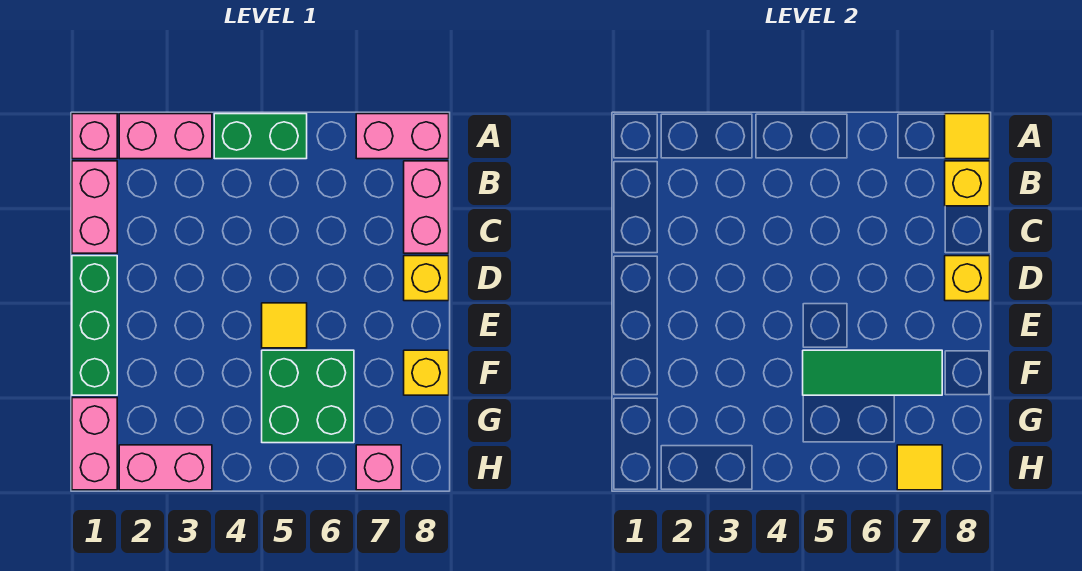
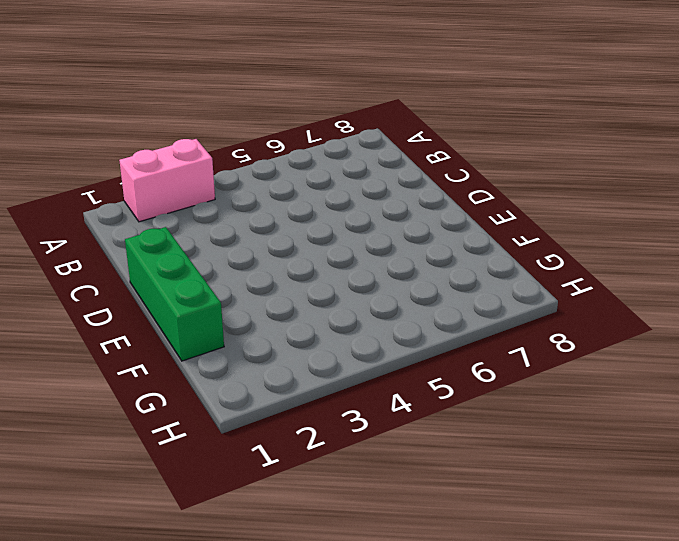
none -> pink 1x1 brick [72,114,117,159]
none -> green 1x2 brick [214,114,307,159]
none -> pink 1x2 brick [356,114,449,159]

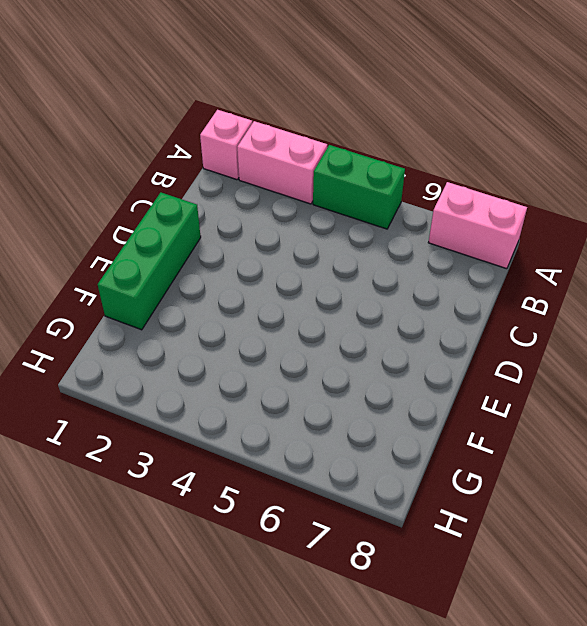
none -> pink 1x2 brick [72,161,117,253]
none -> pink 1x2 brick [404,161,449,253]
none -> yellow 1x1 brick [404,256,449,301]

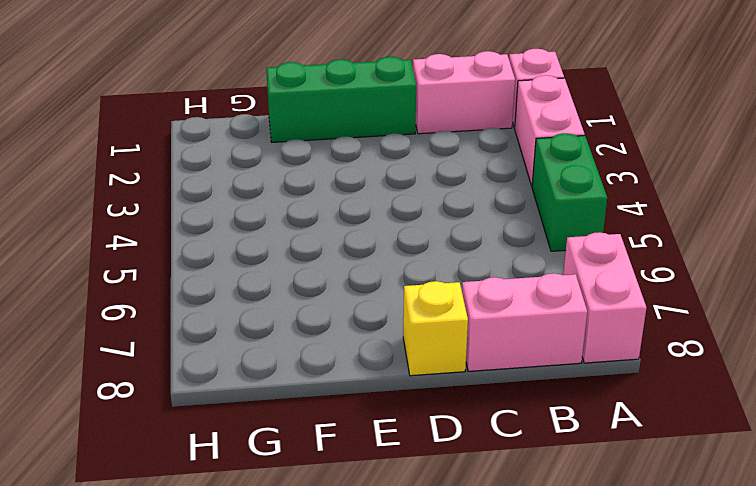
none -> yellow 1x1 tile [262,303,307,348]
none -> green 2x2 brick [262,350,354,443]
none -> yellow 1x1 brick [404,350,449,395]

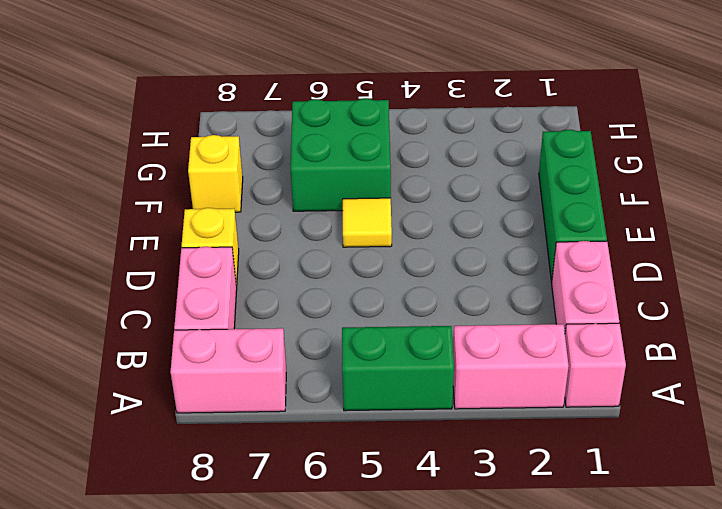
none -> pink 1x2 brick [72,398,117,490]
none -> pink 1x2 brick [119,445,212,490]
none -> pink 1x1 brick [356,445,401,490]

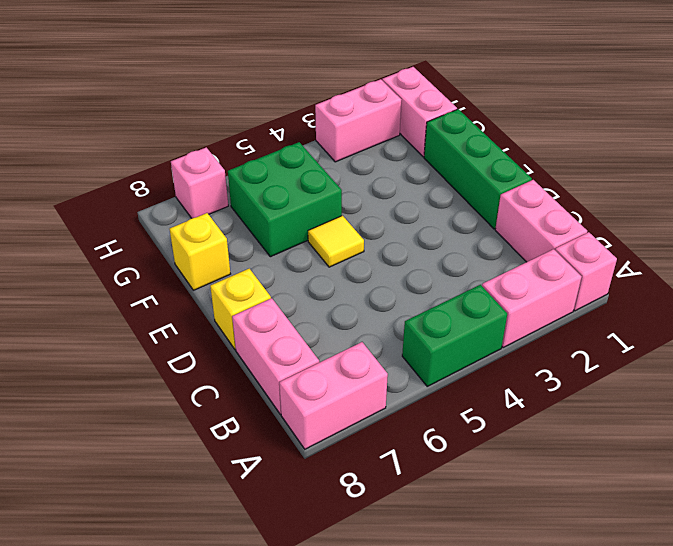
none -> yellow 1x1 tile [945,114,990,159]
none -> yellow 1x1 brick [945,161,990,206]
none -> yellow 1x1 brick [945,256,990,301]

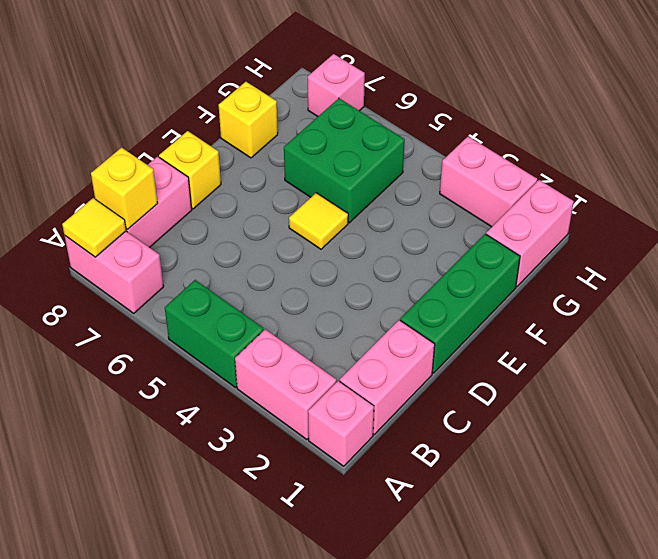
none -> yellow 1x1 brick [945,256,990,301]
none -> green 1x3 tile [803,350,942,395]
none -> yellow 1x1 tile [897,445,942,490]

